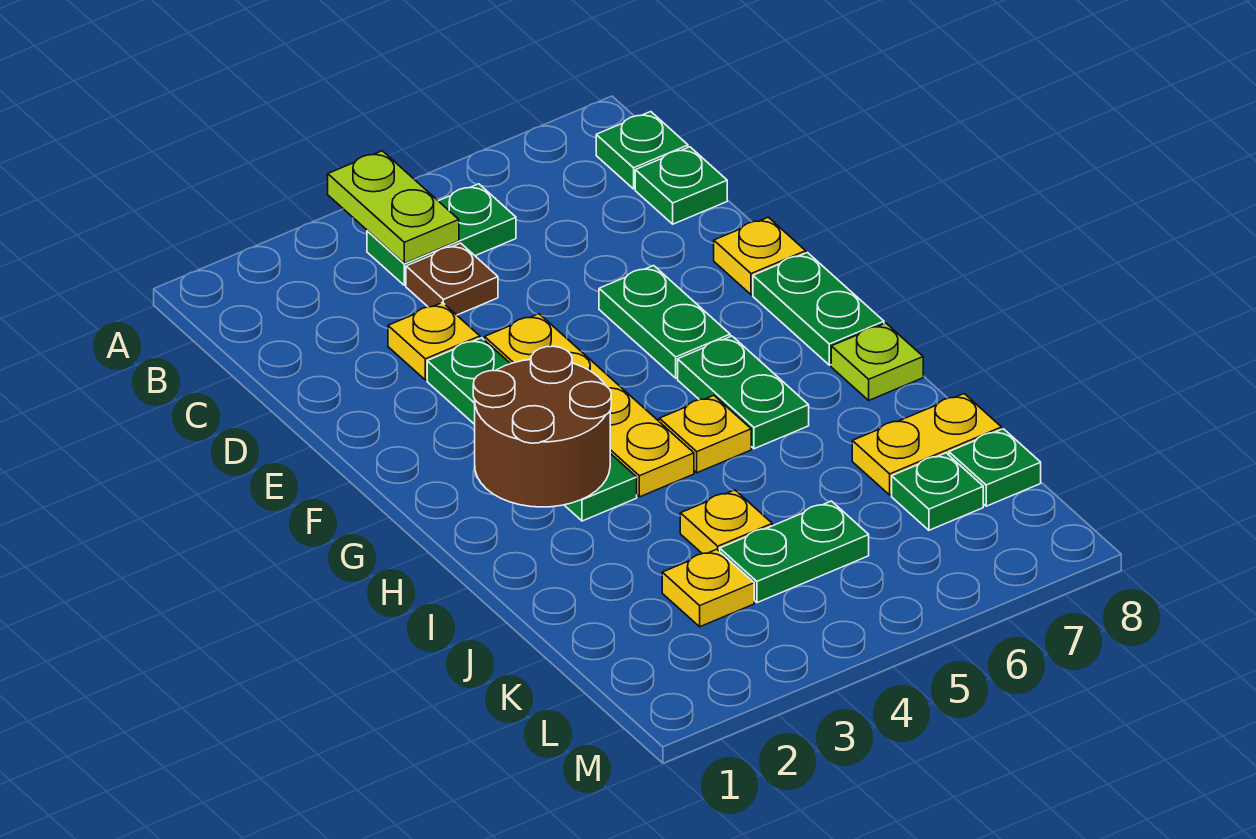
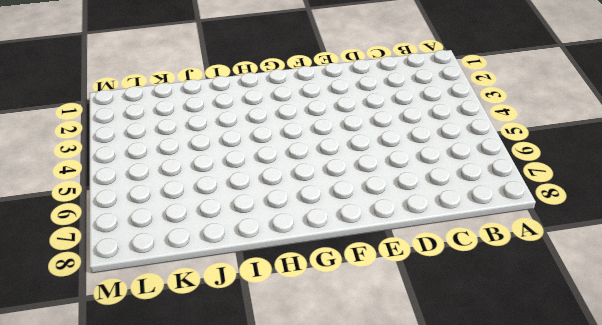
none -> green 1x2 plate [367,184,516,285]
none -> green 1x1 plate [596,112,688,189]
none -> brown 1x1 plate [406,243,498,315]

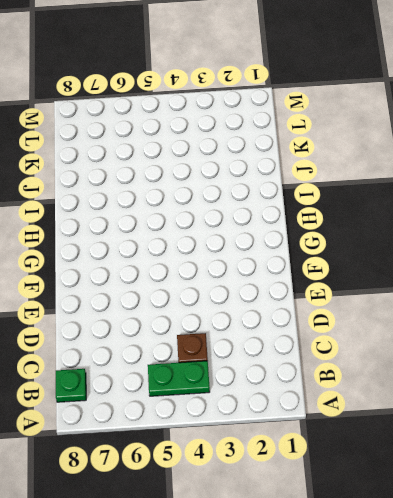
none -> green 1x1 plate [635,147,727,224]
none -> yellow 1x1 plate [388,303,480,380]
none -> green 1x4 plate [427,338,637,521]

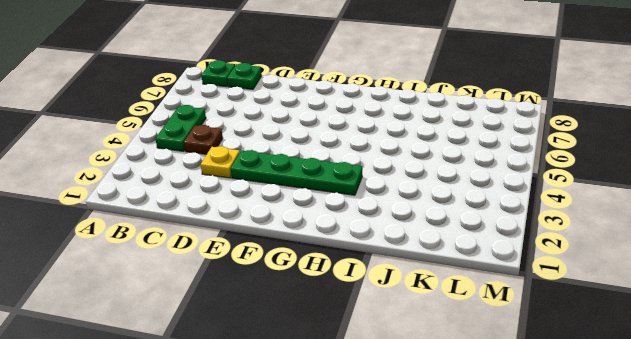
none -> yellow 1x4 plate [485,314,694,497]
none -> green 1x2 plate [599,266,730,378]
none -> yellow 1x1 plate [714,217,806,295]

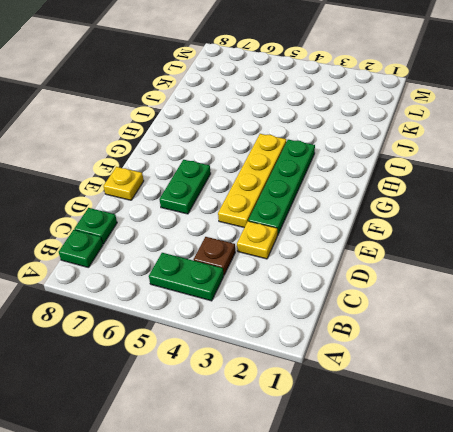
none -> green 1x2 plate [753,253,884,365]
none -> green 1x2 plate [678,336,809,449]
none -> yellow 1x1 plate [659,395,751,473]

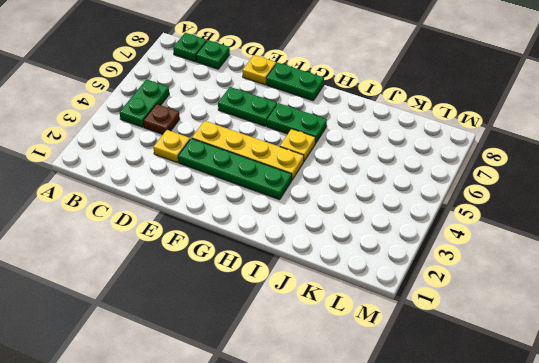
none -> lime 1x1 plate [831,323,923,400]
none -> yellow 1x1 plate [680,490,772,554]
none -> yellow 1x2 plate [852,394,1002,495]

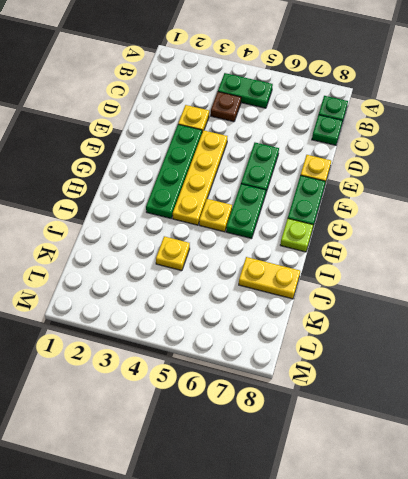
none -> yellow 1x1 plate [662,549,754,627]
none -> green 1x2 plate [720,501,869,603]
none -> green 1x1 plate [892,453,983,530]

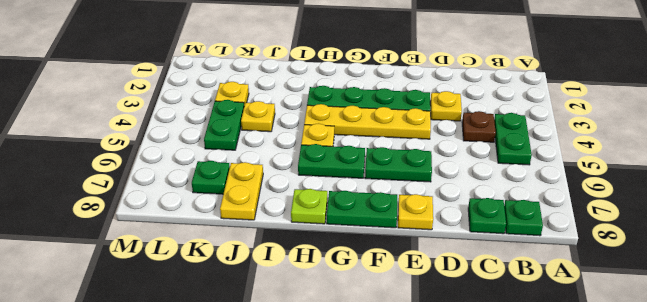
none -> green 1x1 plate [949,429,1041,506]
none -> lime 1x2 plate [328,151,459,263]
none -> brown 2x2 round brick [473,346,611,507]

